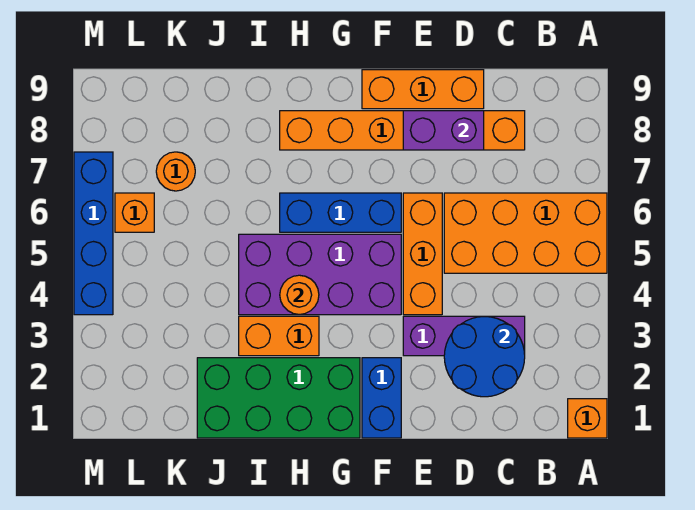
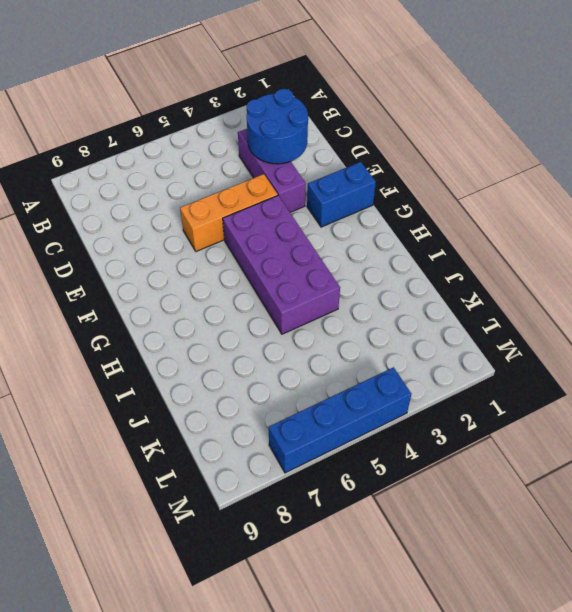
none -> orange 1x1 brick [568,399,607,438]
none -> orange 2x4 brick [444,193,607,273]
none -> orange 1x6 brick [280,111,525,150]

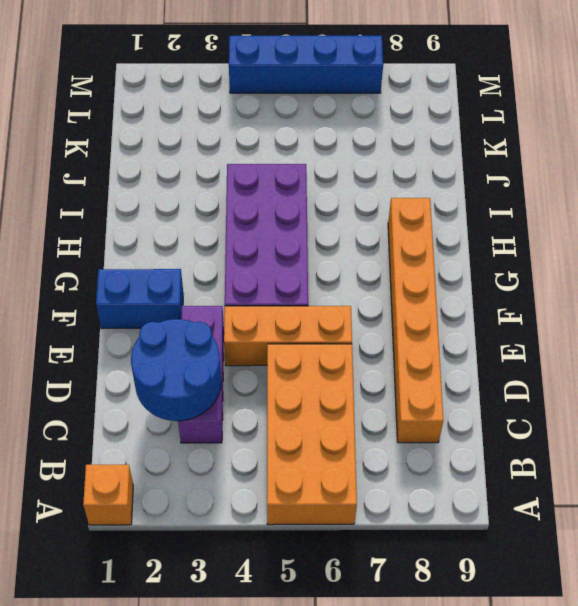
none -> orange 1x3 brick [362,70,484,109]
none -> blue 1x3 brick [280,193,401,232]
none -> green 2x4 brick [197,358,360,438]

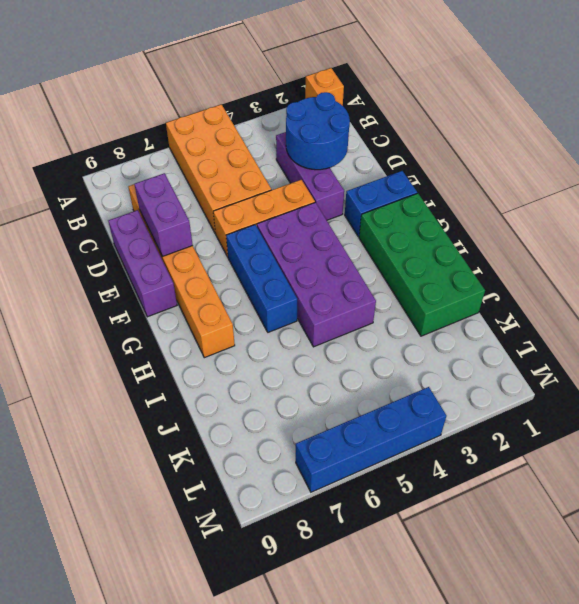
purple 1x3 brick [108,210,177,317] -> orange 1x3 brick [362,70,484,109]
none -> orange 1x2 brick [239,316,319,356]
none -> orange 1x1 round brick [156,152,195,191]
none -> orange 1x1 brick [115,193,154,232]

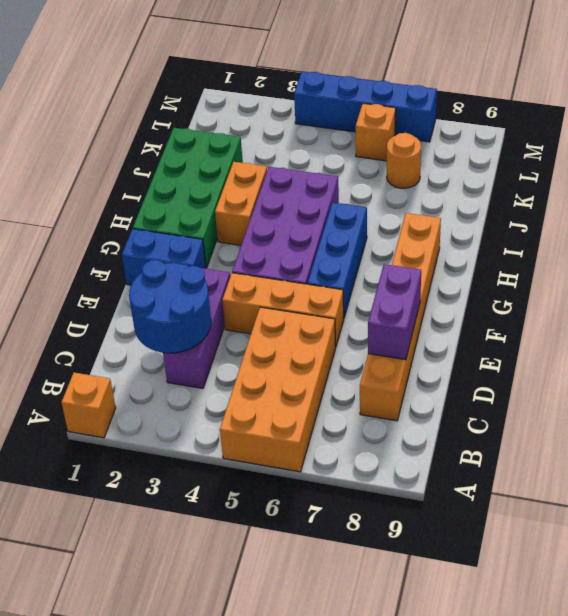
none -> orange 1x3 brick [362,70,484,109]
none -> orange 1x1 round brick [280,275,319,314]

